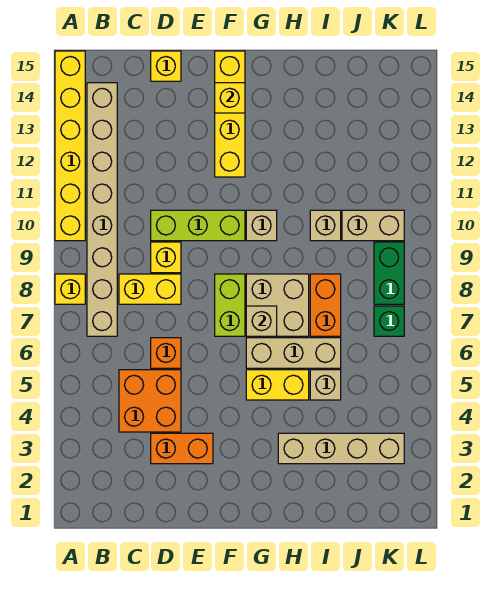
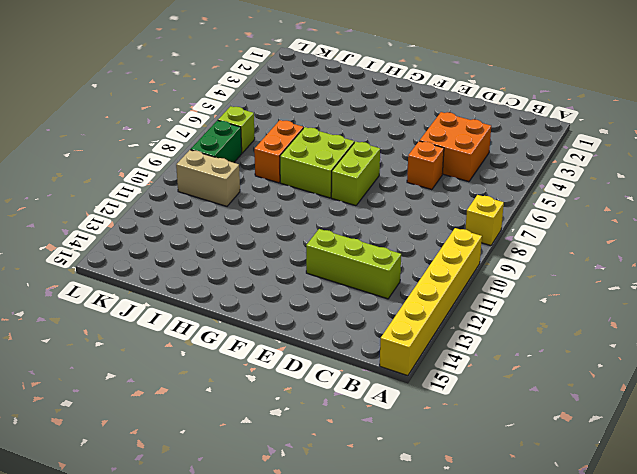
lime 1x3 brick [306,229,401,299] -> lime 1x3 brick moved to [151,210,245,241]
lime 2x2 brick [280,127,354,198] -> tan 2x2 brick [246,274,309,336]
lime 1x1 brick [218,106,255,153] -> green 1x1 brick [374,306,404,336]
none -> tan 1x8 brick [87,83,117,336]
none -> yellow 1x2 brick [119,274,181,304]
none -> orange 1x2 brick [151,433,213,464]

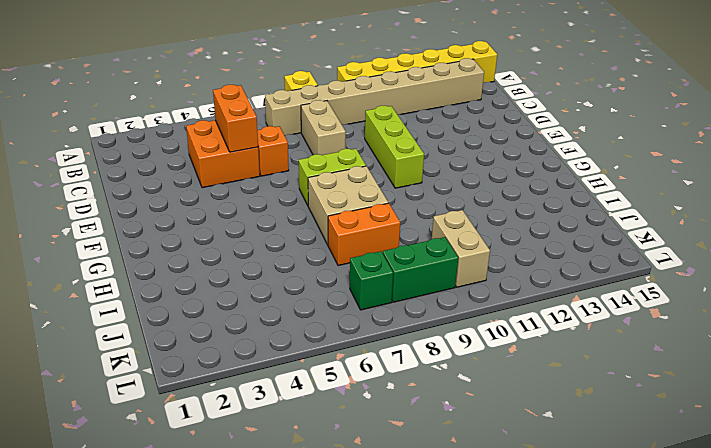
orange 1x2 brick [213,85,258,152] -> orange 1x2 brick moved to [151,433,213,464]
tan 1x2 brick [301,100,346,155] -> yellow 1x2 brick [119,274,181,304]
none -> yellow 1x1 brick [151,242,181,273]
none -> yellow 1x1 brick [151,51,181,81]
none -> yellow 1x4 brick [215,51,245,177]

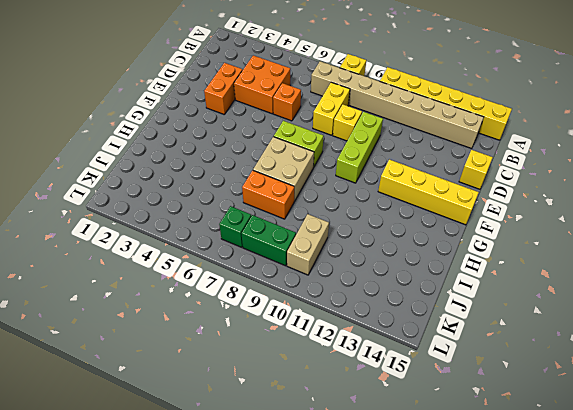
none -> yellow 1x2 brick [246,370,309,400]
none -> tan 1x3 brick [246,338,341,368]
none -> tan 1x1 brick [246,210,277,241]

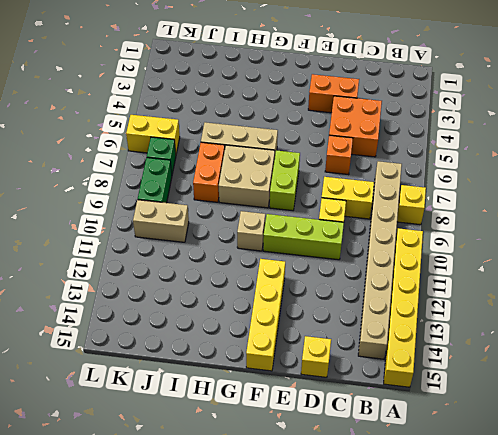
yellow 1x2 brick [126,115,180,154] -> yellow 1x2 brick moved to [246,370,309,400]
none -> tan 1x4 brick [278,433,404,464]
none -> tan 1x1 brick [310,370,341,400]
none -> tan 1x1 brick [310,210,341,241]

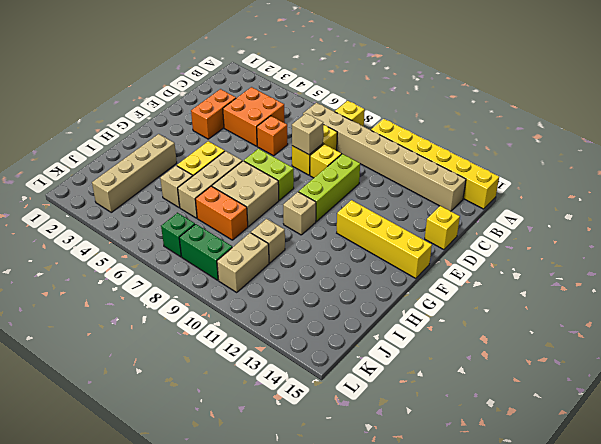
tan 1x1 brick [292,113,323,155] -> tan 1x1 brick moved to [246,306,277,336]
none -> yellow 1x1 brick [215,83,245,113]

